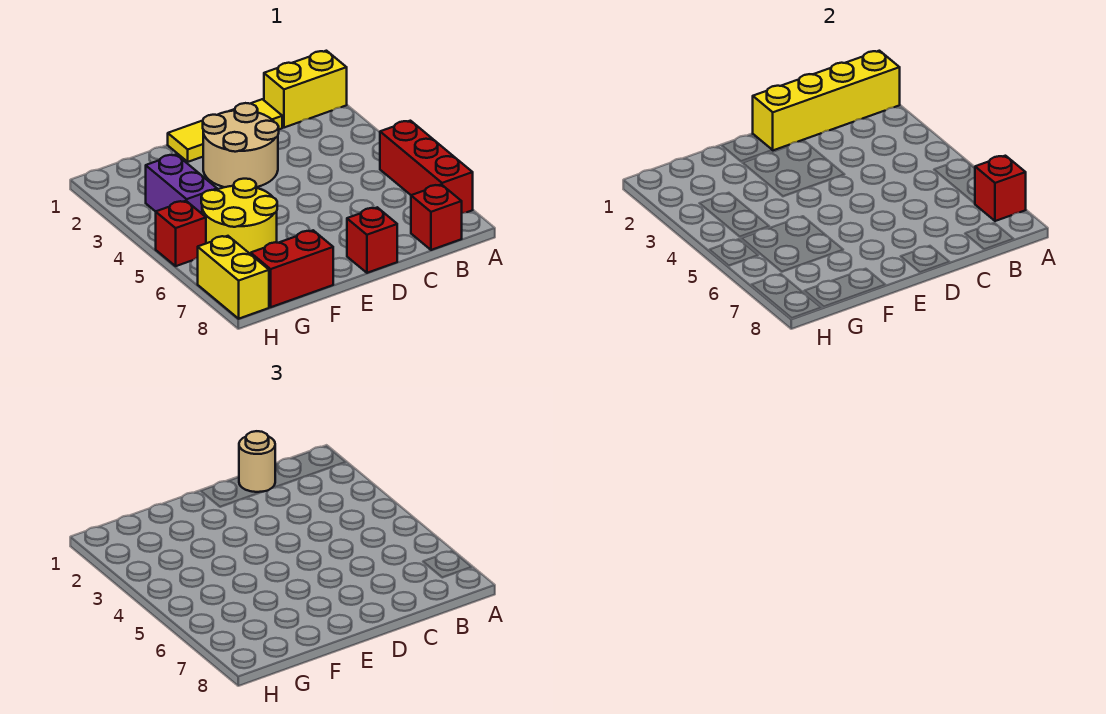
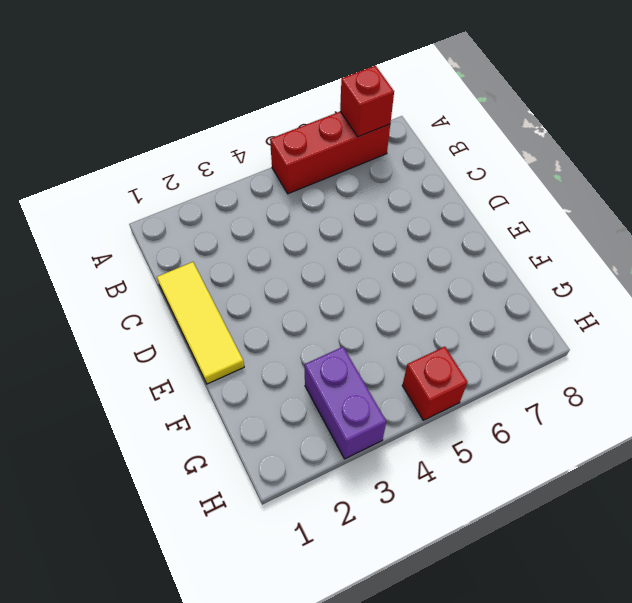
purple 1x2 brick [305,347,386,459] -> purple 1x2 brick turned to [146,154,217,214]
none -> yellow 1x2 brick [264,51,347,128]
none -> red 1x1 brick [411,185,462,250]
none -> tan 2x2 round brick [203,103,279,187]

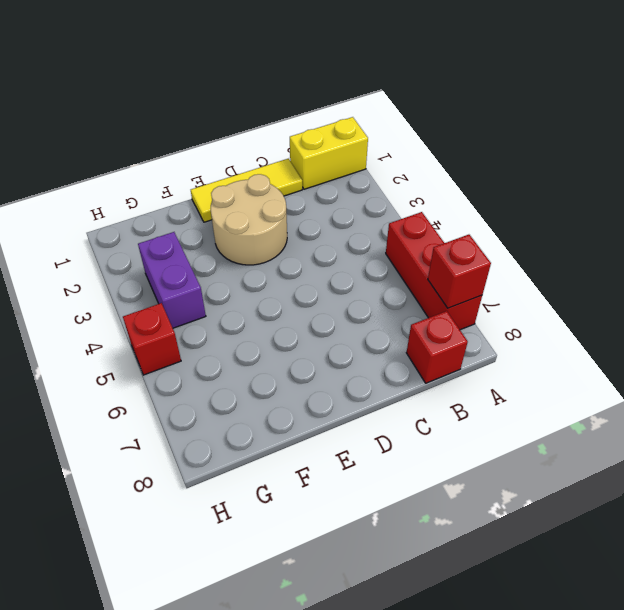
none -> red 1x1 brick [347,207,397,273]
none -> yellow 2x2 round brick [201,179,277,254]
none -> red 1x2 brick [251,230,333,307]

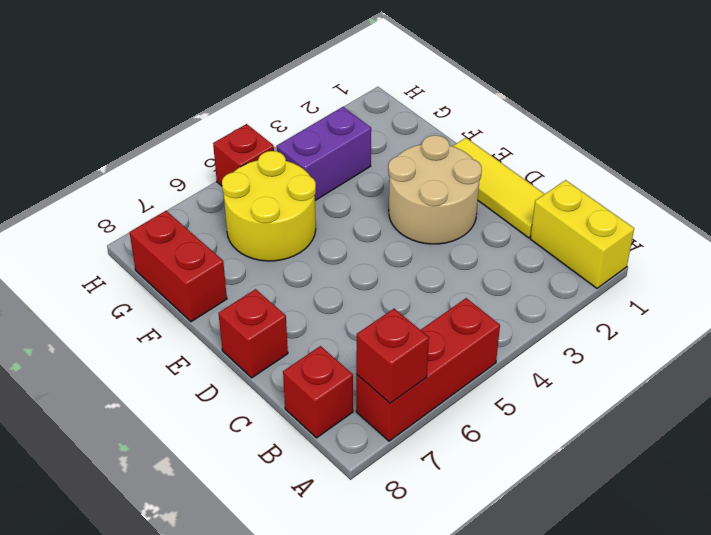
none -> yellow 1x2 brick [198,236,269,319]
none -> yellow 1x4 brick [753,51,900,150]
none -> tan 1x1 round brick [239,431,275,492]

